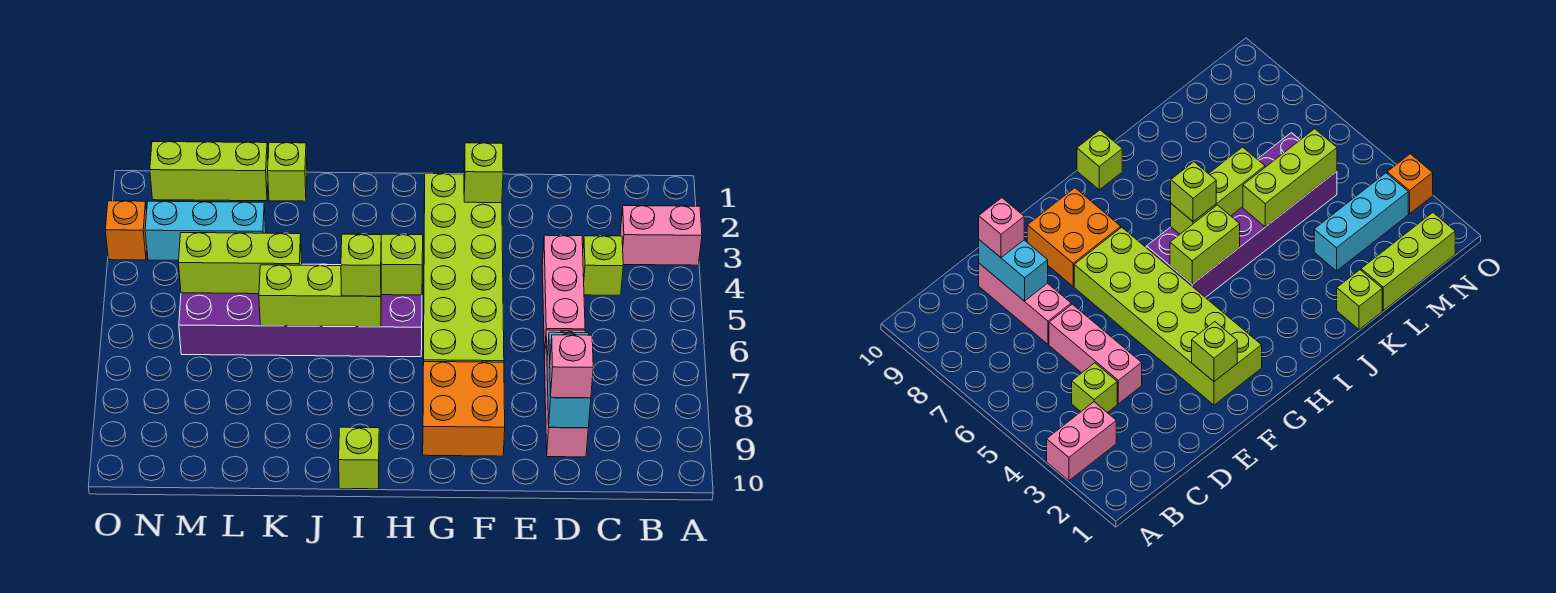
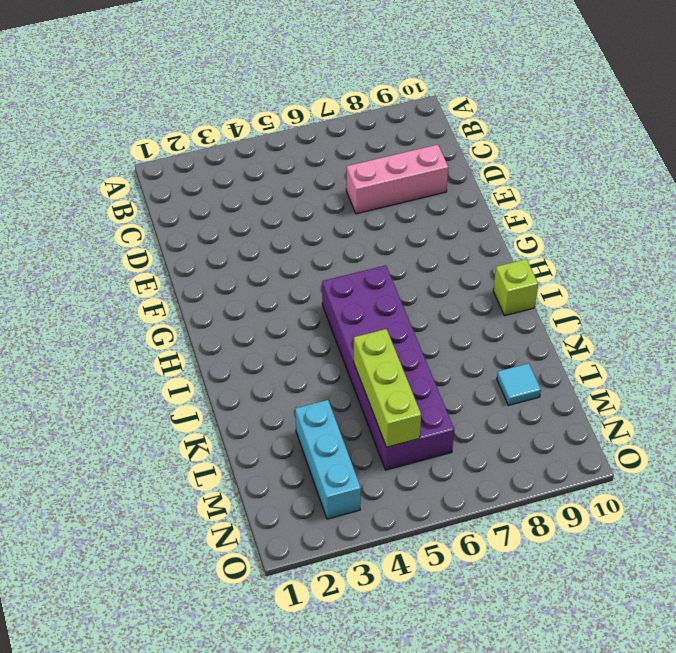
cyan 1x1 tile [497,363,541,405] -> none
none -> pink 1x2 brick [620,206,702,265]
none -> lime 1x1 brick [583,236,623,295]
none -> pink 1x3 brick [542,235,585,357]

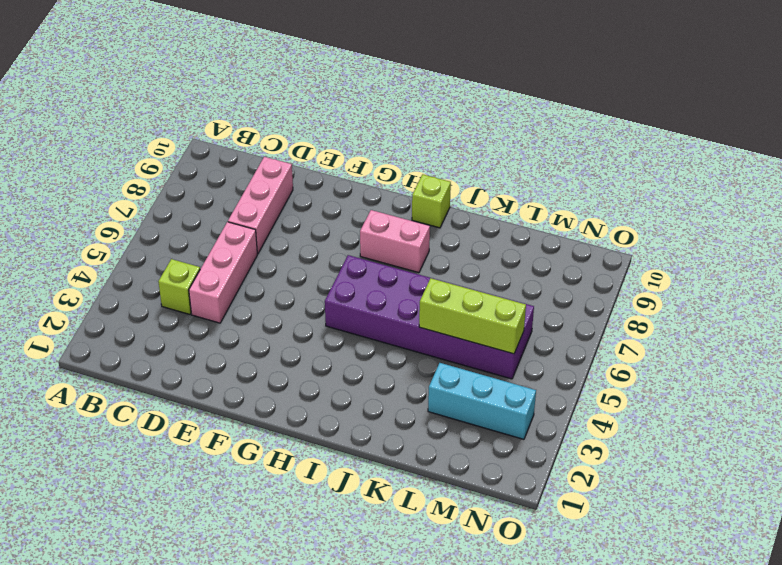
pink 1x2 brick [360,210,430,273] -> pink 1x2 brick moved to [620,206,702,265]
none -> lime 2x6 brick [423,174,504,362]
none -> orange 2x2 brick [423,362,505,456]
none -> lime 1x1 brick [268,143,307,201]

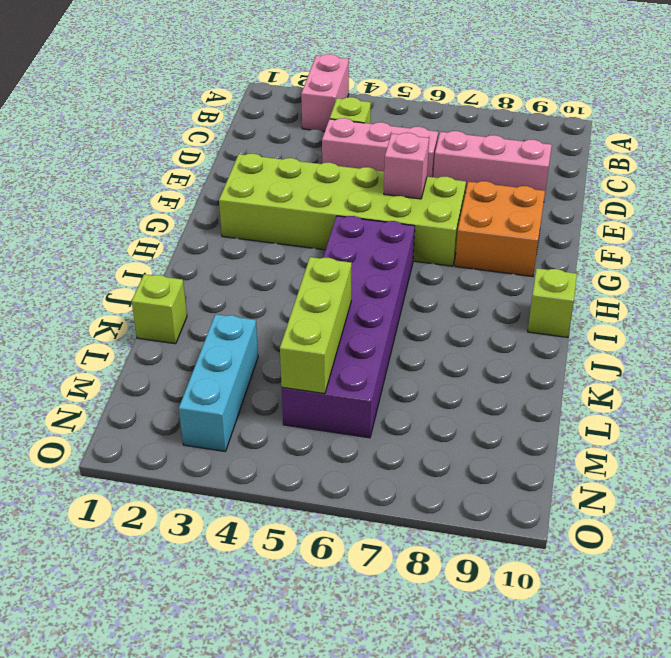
pink 1x1 brick [384,133,429,199] -> pink 1x1 brick moved to [550,335,593,398]
none -> lime 1x3 brick [150,141,268,201]
none -> orange 1x1 brick [105,201,147,260]
none -> cyan 1x2 brick [547,332,591,428]

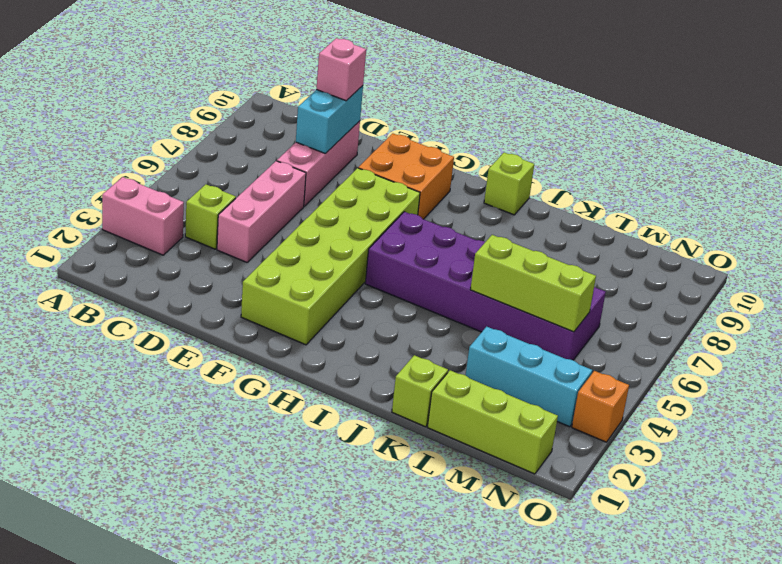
none -> lime 1x1 brick [464,143,503,203]
none -> lime 1x2 brick [356,234,423,295]
none -> lime 1x3 brick [259,265,381,327]

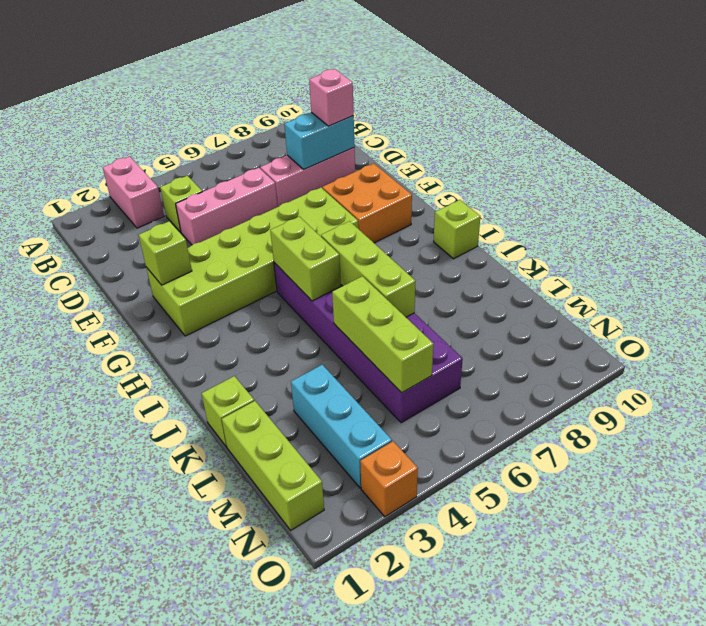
none -> lime 1x1 brick [341,234,381,296]

